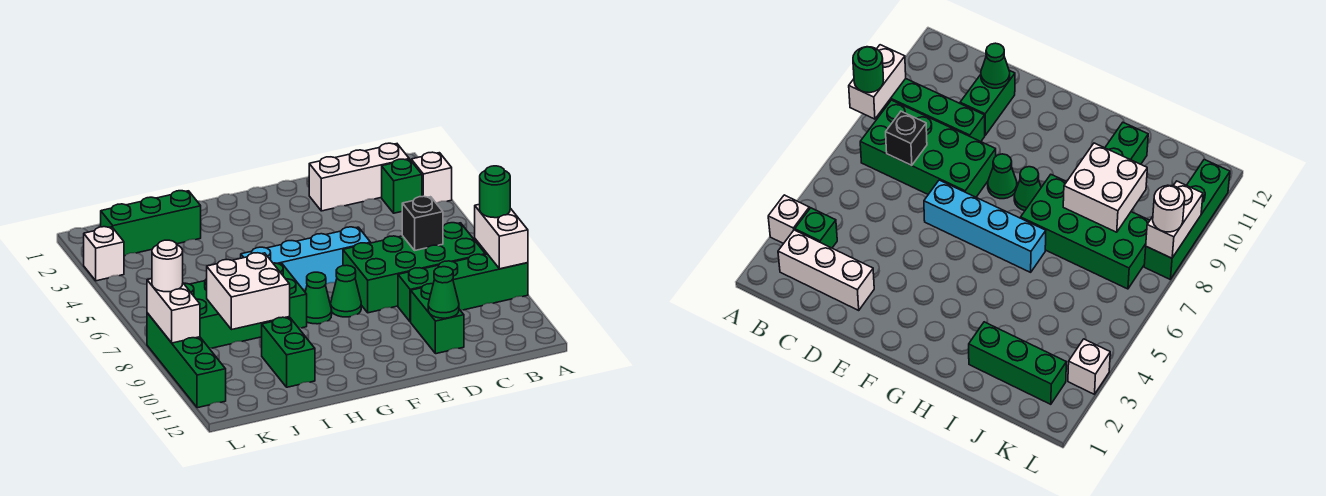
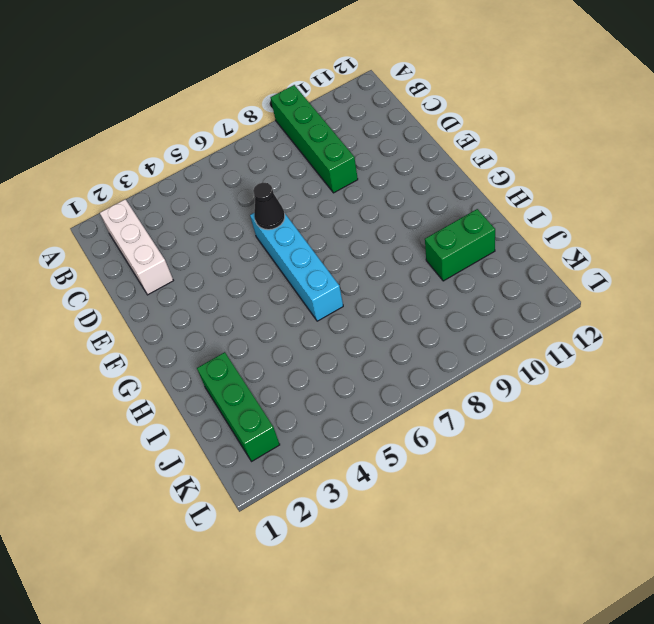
black 1x1 cone [253,183,285,230] -> none
none -> white 1x1 brick [411,152,452,203]
none -> green 1x1 brick [382,159,422,213]
none -> green 2x4 brick [343,223,485,313]

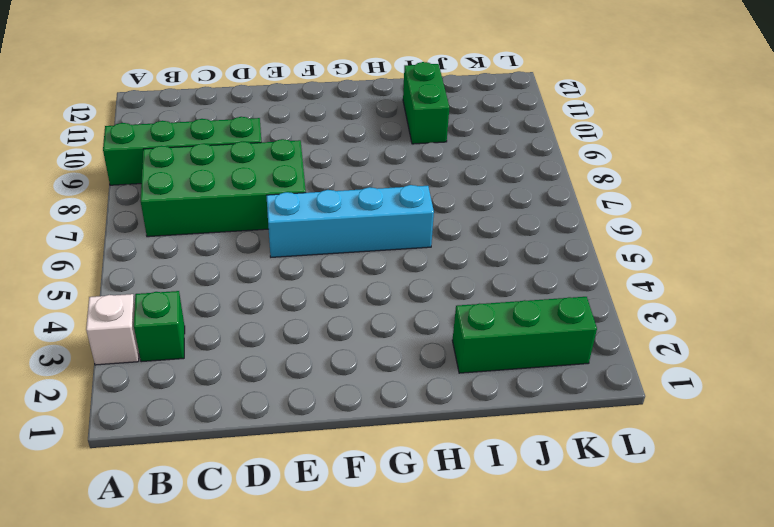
none -> white 1x3 brick [309,143,409,211]
none -> green 1x2 brick [411,284,464,354]
none -> green 1x1 cone [331,265,361,317]

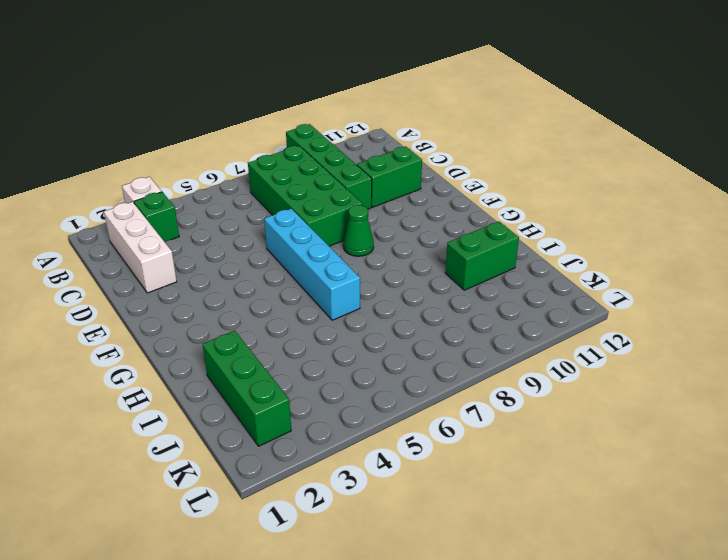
none -> green 1x1 cone [305,272,332,324]
none -> green 2x4 brick [184,263,307,348]
none -> white 1x1 brick [84,227,124,281]

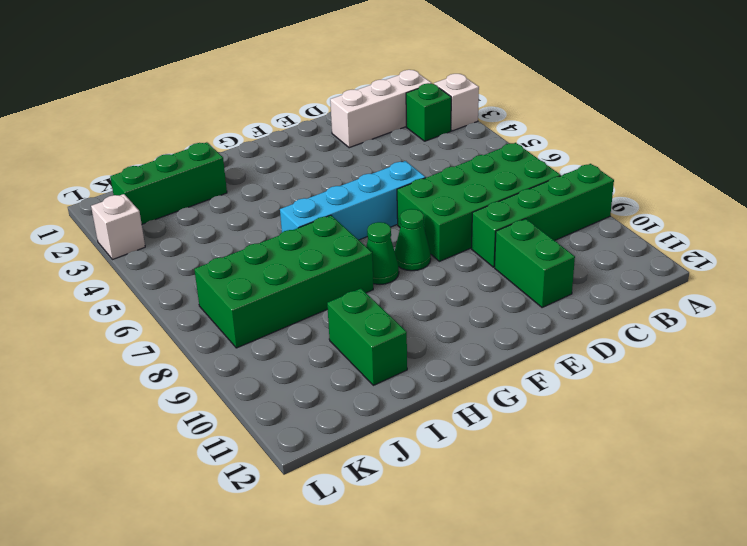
none -> green 1x4 brick [147,313,226,408]
none -> white 1x2 brick [475,204,528,269]
none -> black 1x1 brick [402,196,443,250]

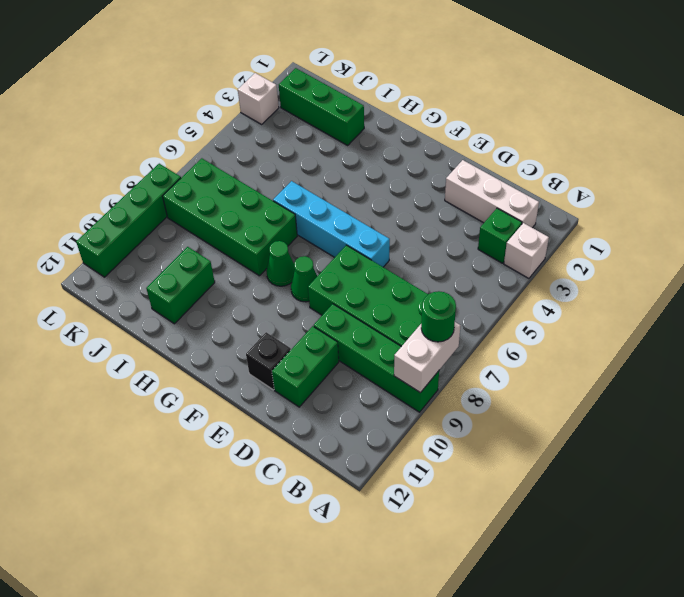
black 1x1 brick [246,332,291,390] -> black 1x1 brick moved to [402,196,443,250]
none -> green 1x1 cone [428,267,459,318]
none -> white 2x2 brick [207,253,290,330]
none -> white 1x2 brick [147,279,200,343]

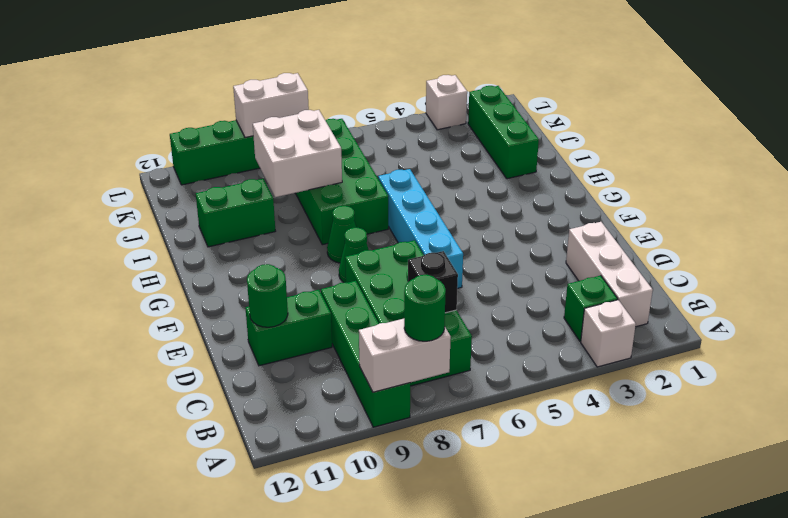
green 1x1 round brick [247,264,288,327] -> green 1x1 cone [428,267,459,318]
none -> white 1x1 round brick [152,240,183,292]

